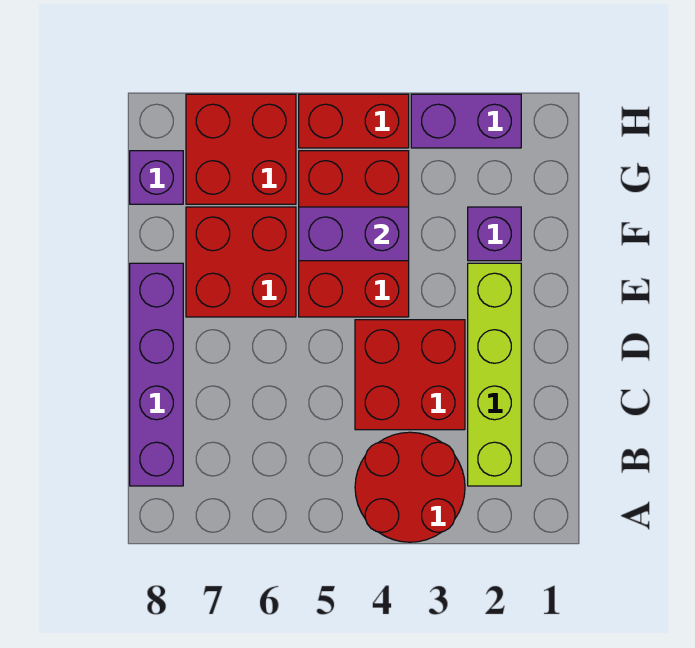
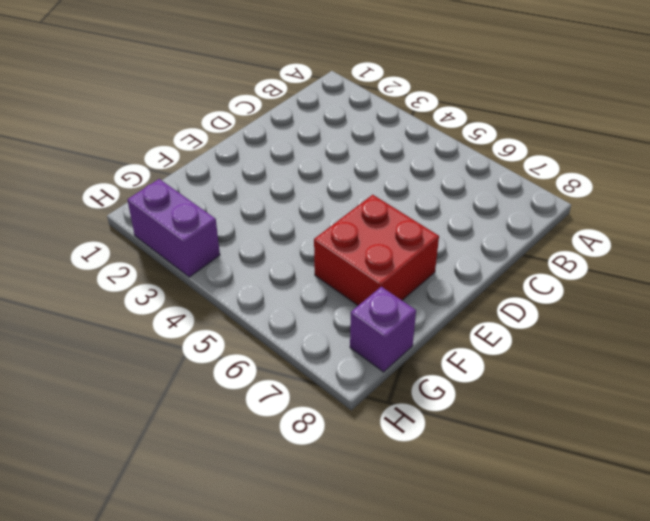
none -> red 2x2 round brick [355,432,465,542]
none -> lime 1x4 brick [468,263,521,486]
none -> purple 1x4 brick [130,263,183,486]

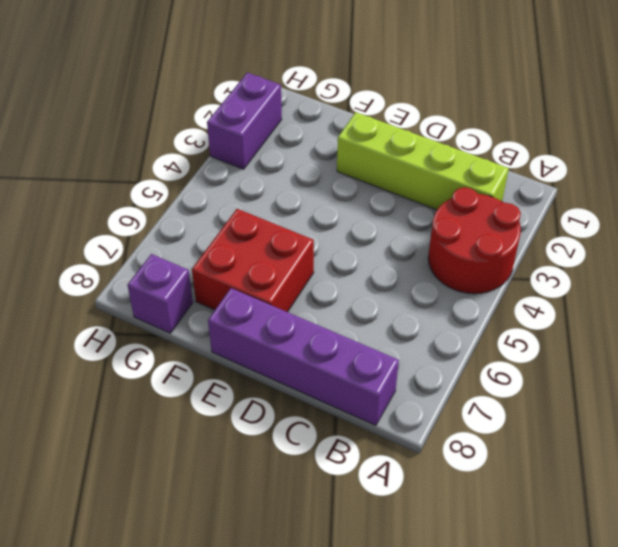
none -> red 2x2 brick [355,320,465,430]
none -> red 2x3 brick [299,151,409,317]
none -> purple 1x1 brick [468,207,521,261]

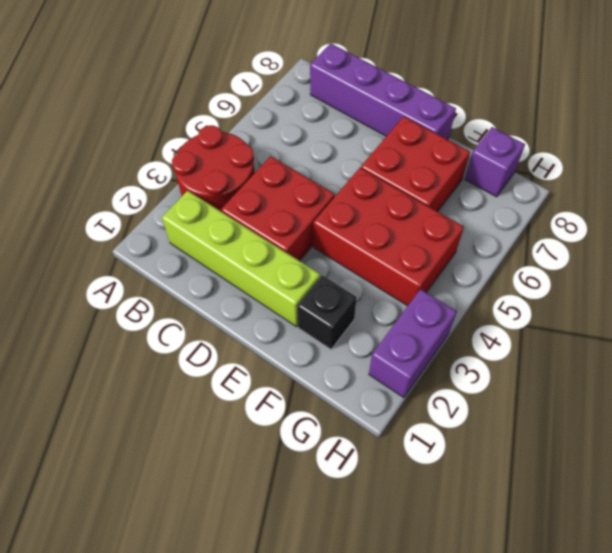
black 1x1 brick [297,275,357,349] -> purple 1x1 brick [468,207,521,261]
none -> red 2x2 brick [186,94,296,204]
none -> red 1x2 brick [299,94,409,148]
none -> purple 1x2 brick [299,207,409,261]

